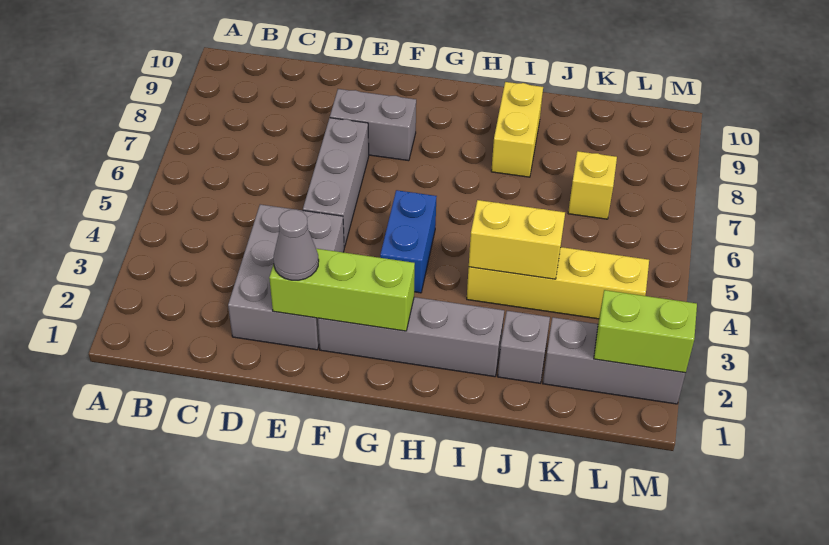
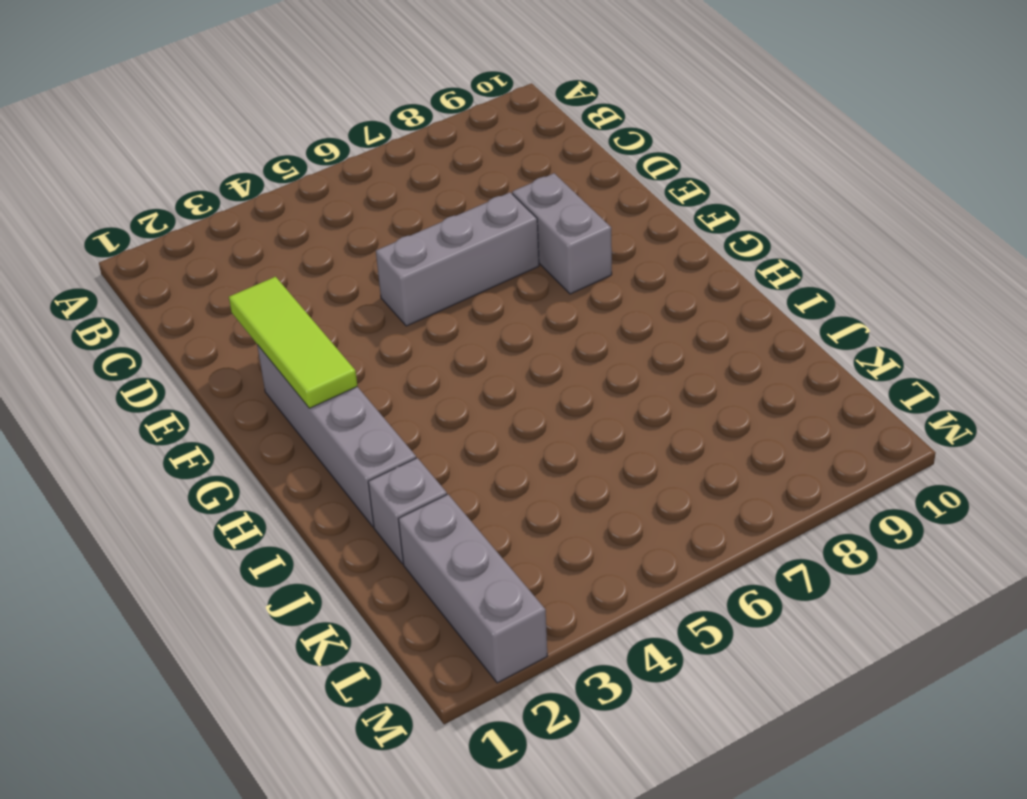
lime 1x3 tile [229,277,357,408] -> lime 1x3 brick [269,249,415,331]
none -> grey 2x3 brick [228,204,344,350]
none -> blue 1x2 brick [380,190,437,293]
none -> yellow 1x4 brick [467,247,649,319]

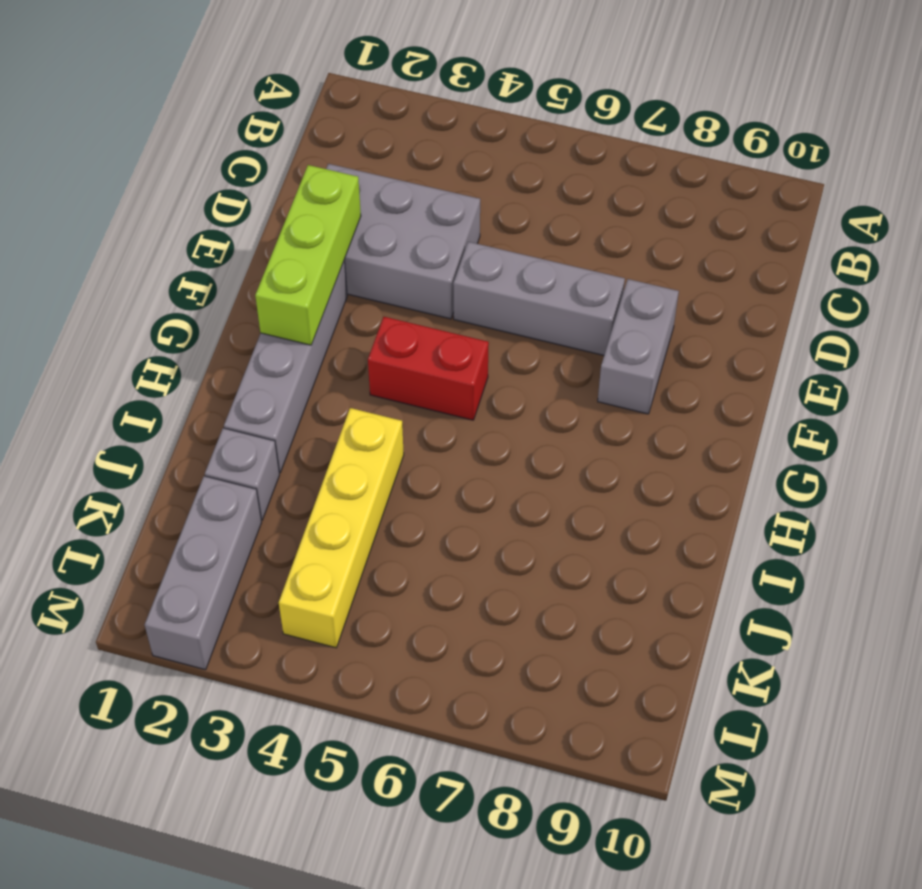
red 1x2 brick [368,317,489,420] -> blue 1x2 brick [380,190,437,293]
none -> yellow 1x2 brick [491,82,543,177]
none -> yellow 1x1 brick [568,151,617,219]
none -> yellow 1x2 brick [469,200,565,279]

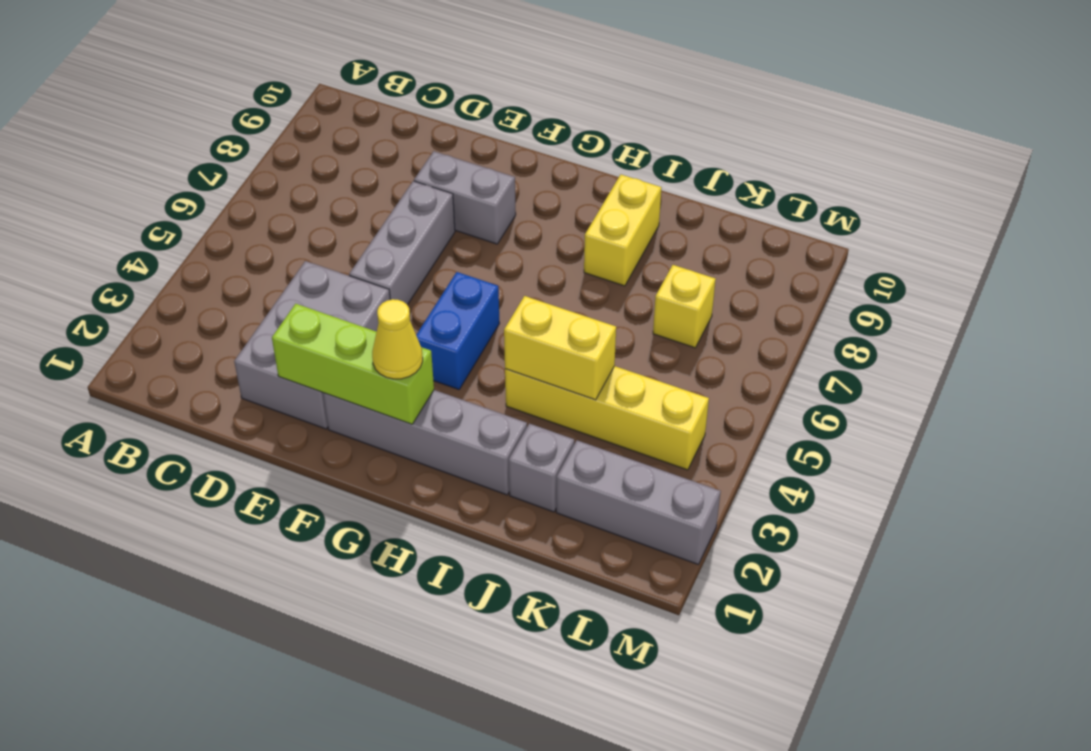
yellow 1x1 cone [372,299,423,379] -> none
none -> lime 1x2 brick [594,290,697,373]
none -> grey 1x1 cone [273,209,319,280]

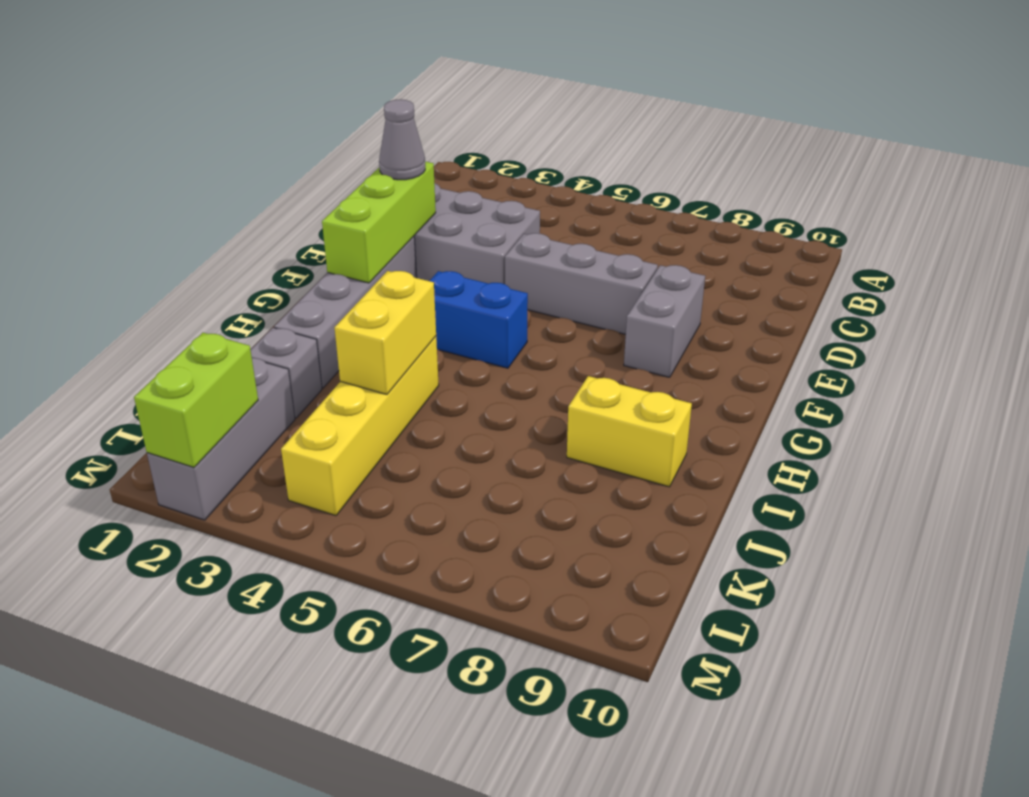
none -> yellow 1x1 brick [568,151,617,219]

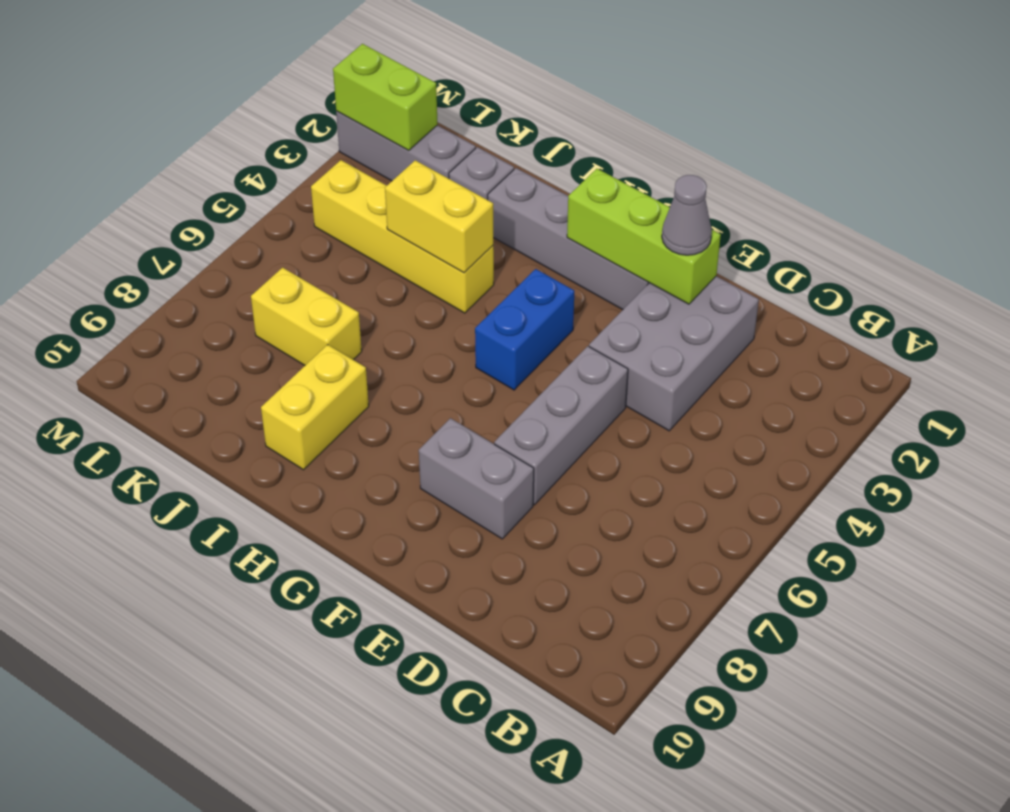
yellow 1x2 brick [251,268,362,365] -> yellow 1x1 brick [568,151,617,219]

